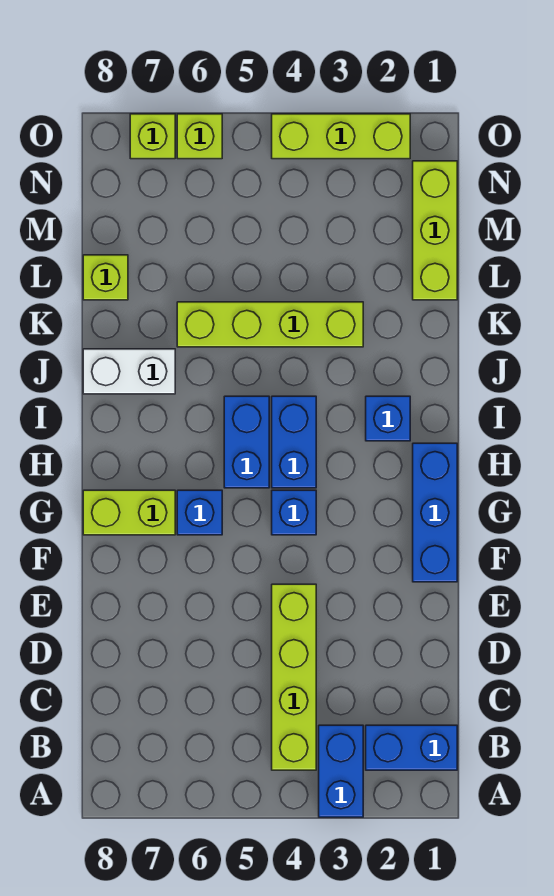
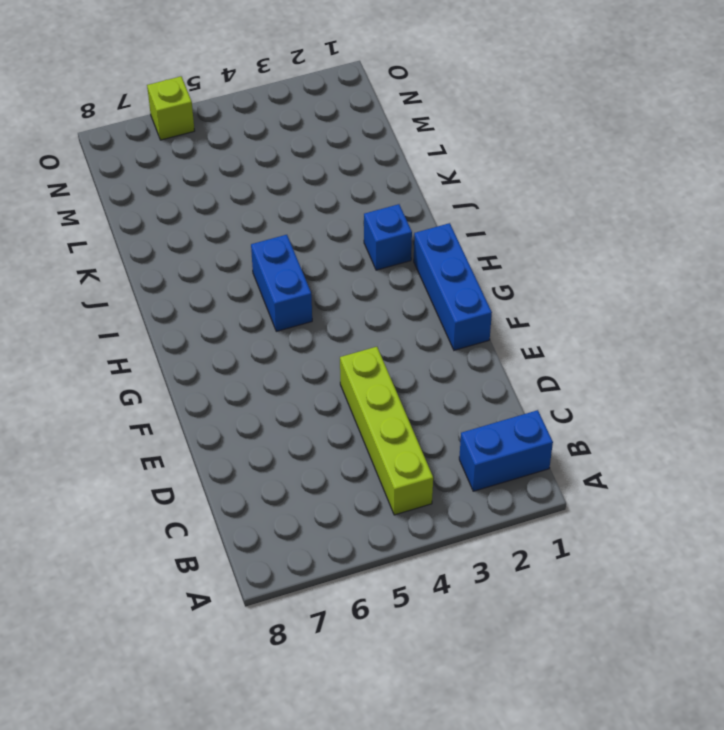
none -> blue 1x2 brick [319,725,363,817]
none -> blue 1x1 brick [272,490,316,535]
none -> blue 1x1 brick [177,490,222,535]

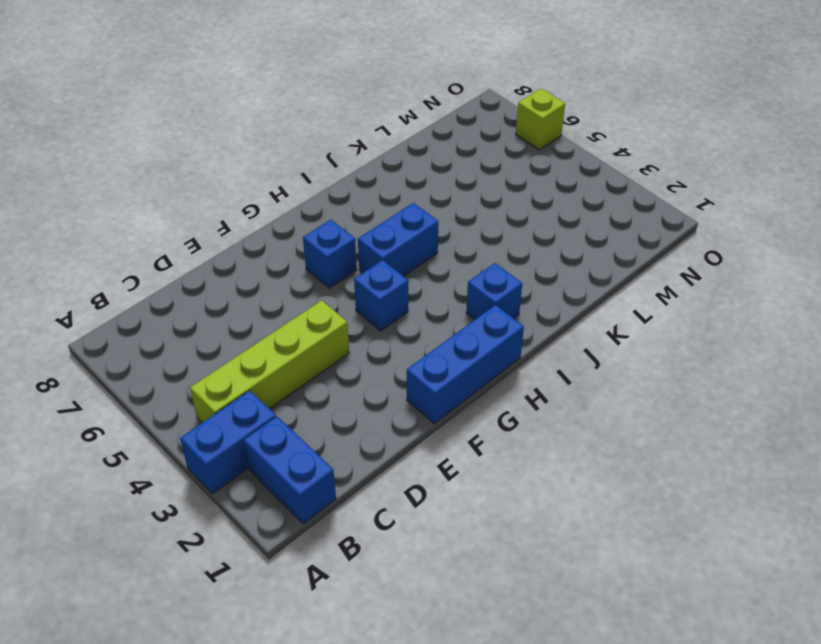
none -> lime 1x2 brick [83,490,175,535]
none -> blue 1x2 brick [272,396,316,488]
none -> white 1x2 brick [83,349,175,394]

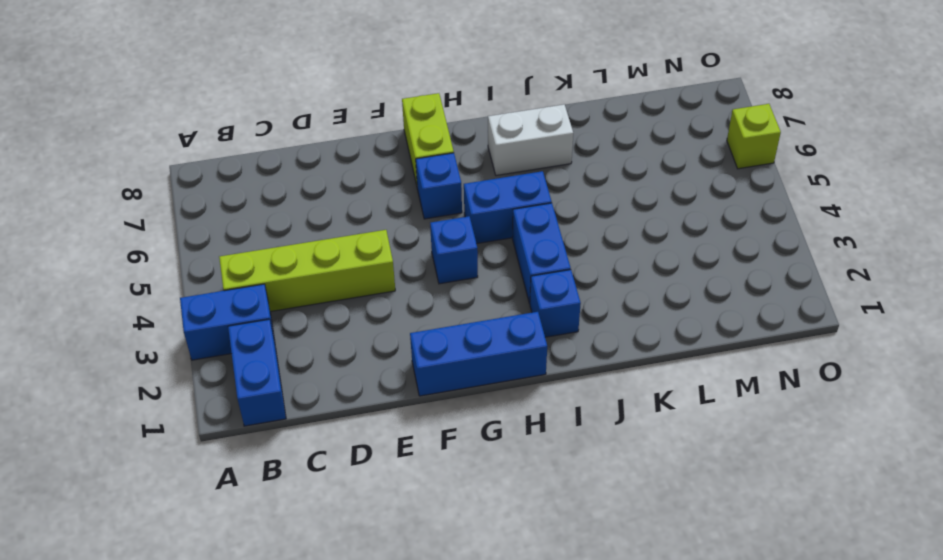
blue 1x2 brick [512,203,571,304] -> blue 1x2 brick turned to [272,396,316,488]
white 1x2 brick [488,104,573,176] -> white 1x2 brick turned to [83,349,175,394]
none -> lime 1x4 brick [177,302,363,347]
none -> lime 1x3 brick [413,161,457,300]
none -> lime 1x1 brick [83,255,128,300]

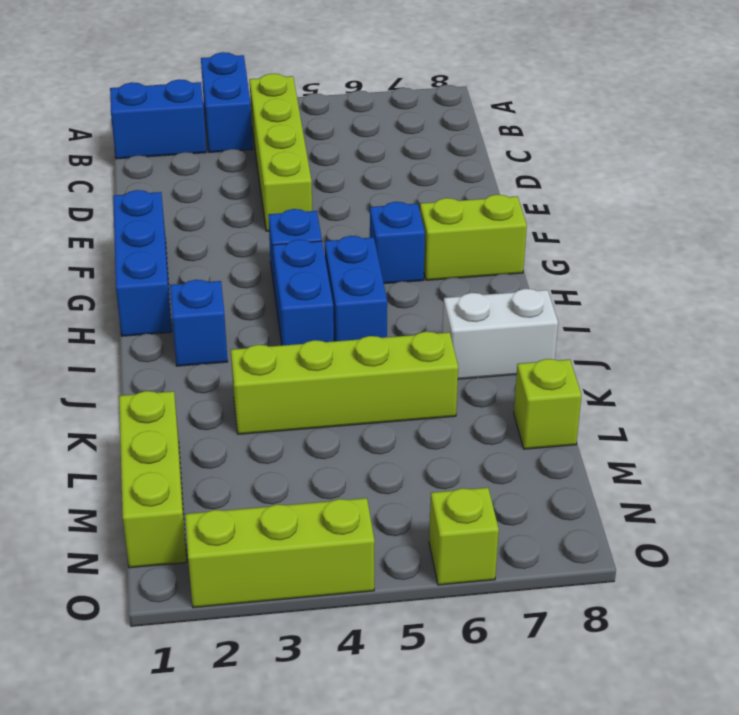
none -> lime 1x1 brick [130,114,175,159]

